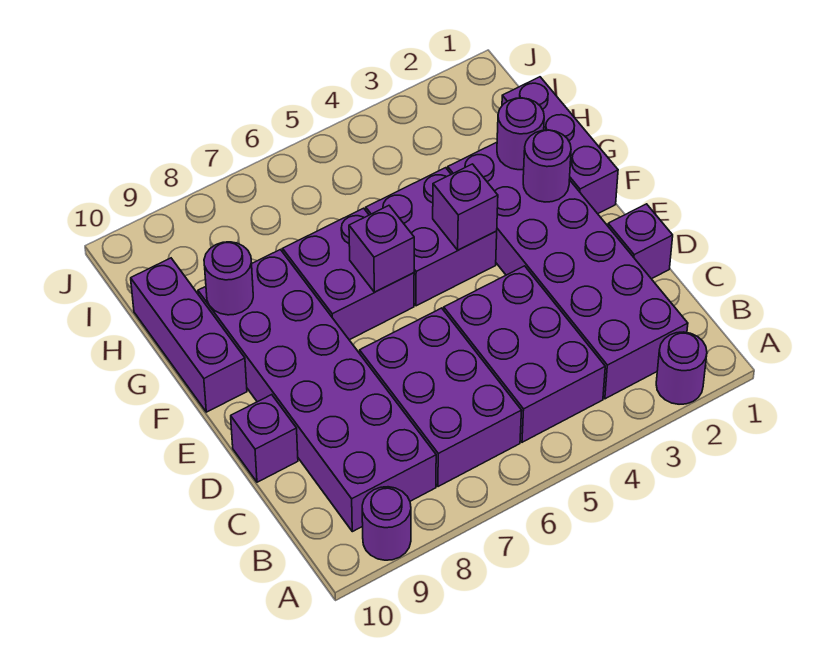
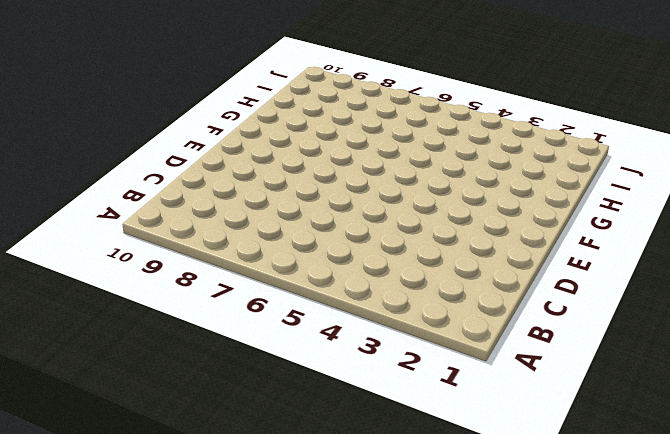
none -> purple 1x1 round brick [656,332,707,404]
none -> purple 1x1 round brick [362,487,411,560]
none -> purple 2x6 brick [448,142,688,399]

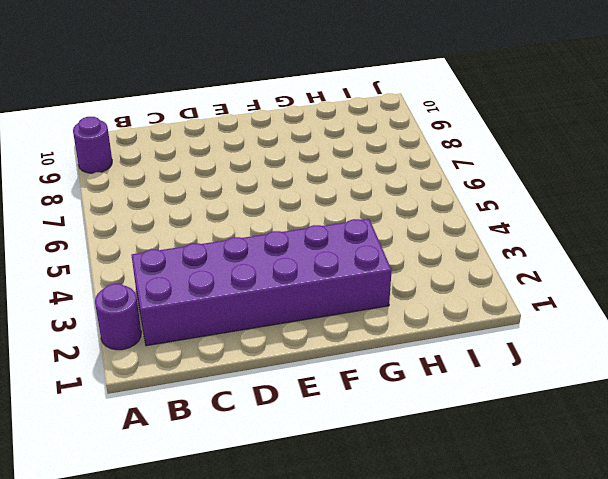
none -> purple 2x3 brick [444,266,605,442]
none -> purple 2x3 brick [360,308,522,487]
none -> purple 2x6 brick [198,250,436,532]

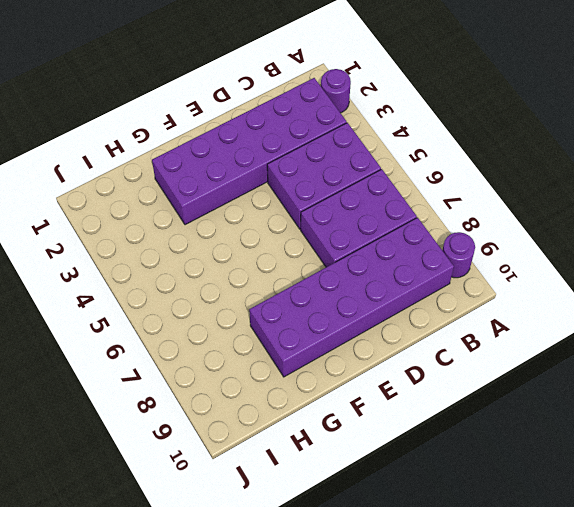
none -> purple 1x1 brick [608,204,673,279]
none -> purple 1x1 brick [231,395,298,482]
none -> purple 1x3 brick [502,77,618,214]

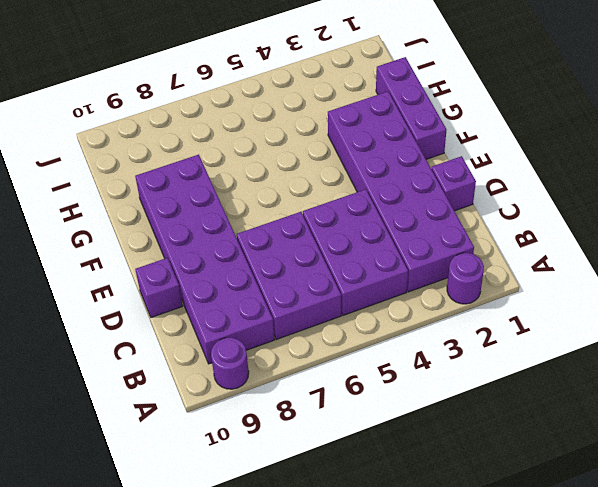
none -> purple 2x2 brick [366,168,497,306]
none -> purple 2x2 brick [283,208,414,340]
none -> purple 1x3 brick [131,258,247,412]

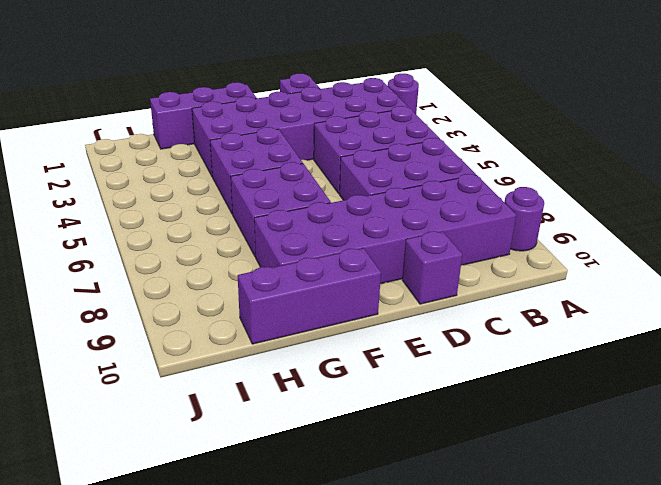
none -> purple 1x1 round brick [523,130,571,202]
none -> purple 1x1 brick [433,164,498,250]
none -> purple 1x1 brick [349,206,414,292]

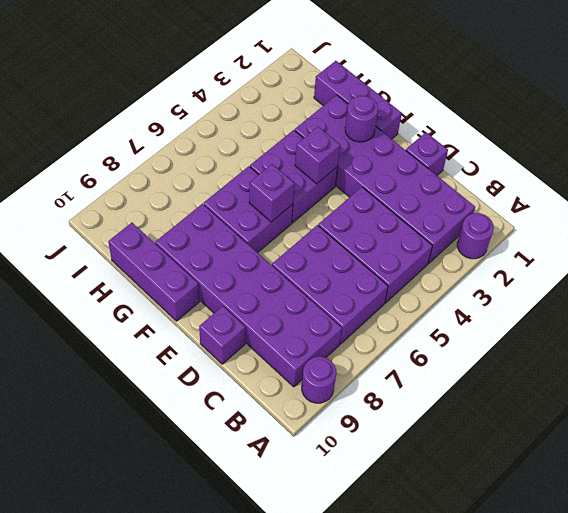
none -> purple 1x1 round brick [497,98,544,170]
none -> purple 1x1 round brick [204,242,253,315]

